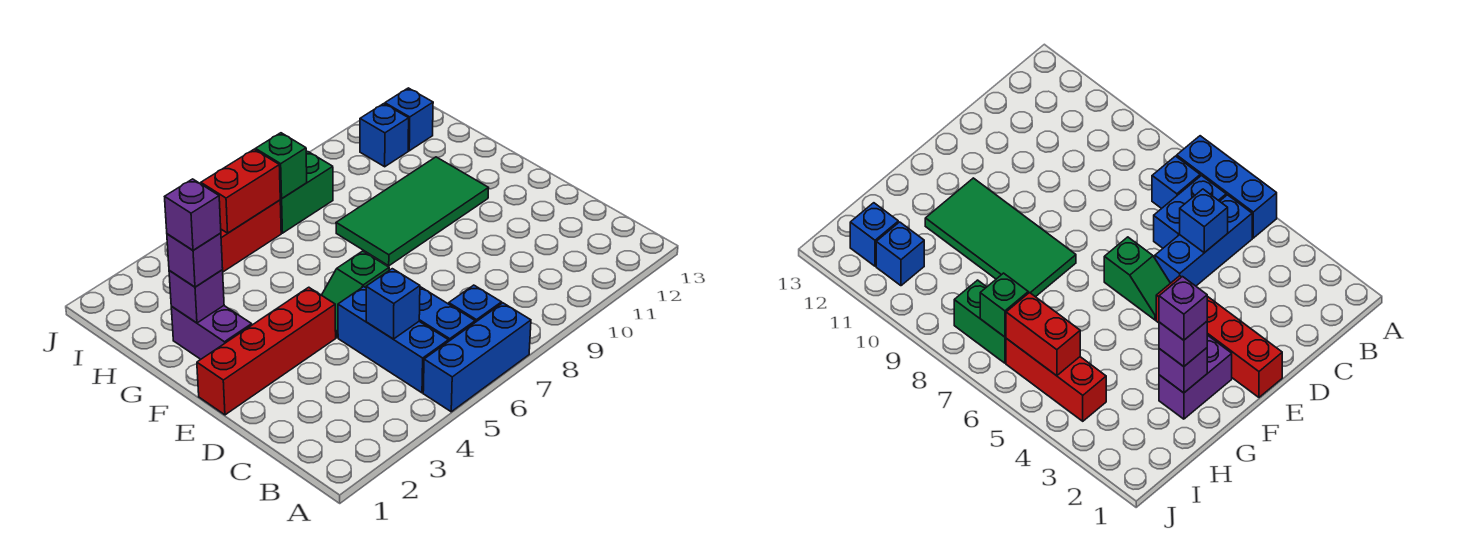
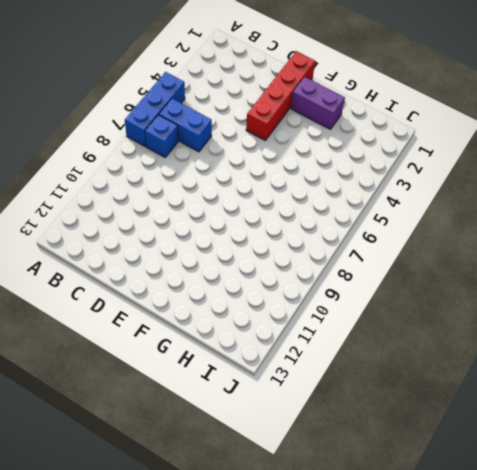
none -> blue 1x3 brick [338,287,448,393]
none -> green 1x2 slope [322,251,389,338]
none -> green 2x4 tile [336,157,489,266]

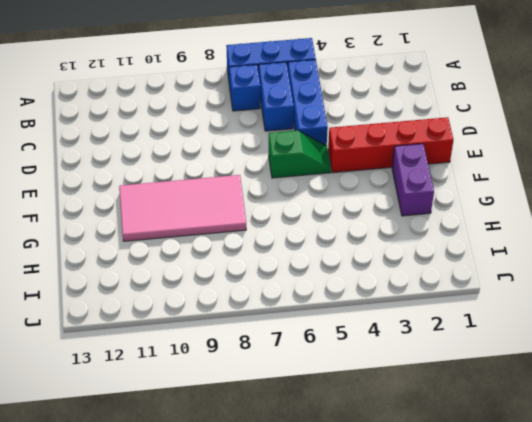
pink 2x4 tile [119,175,246,241] -> green 2x4 tile [336,157,489,266]
none -> red 1x3 brick [221,200,281,272]
none -> green 1x2 brick [280,152,333,233]
none -> blue 1x1 brick [360,104,409,167]

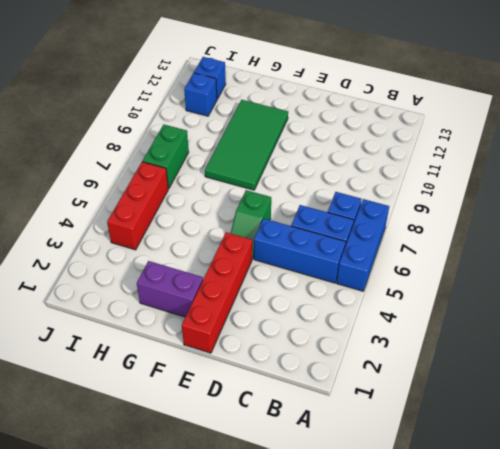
none -> blue 1x1 brick [366,269,420,339]
none -> purple 1x1 brick [169,270,224,323]
none -> red 1x2 brick [201,149,280,233]

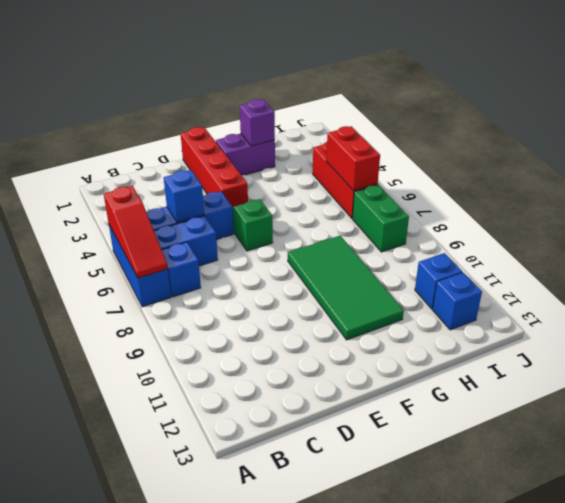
red 1x3 slope [104,186,168,278] -> none
none -> green 1x1 brick [256,133,307,199]
none -> purple 1x1 brick [167,233,223,287]
none -> purple 1x1 brick [165,179,221,250]

